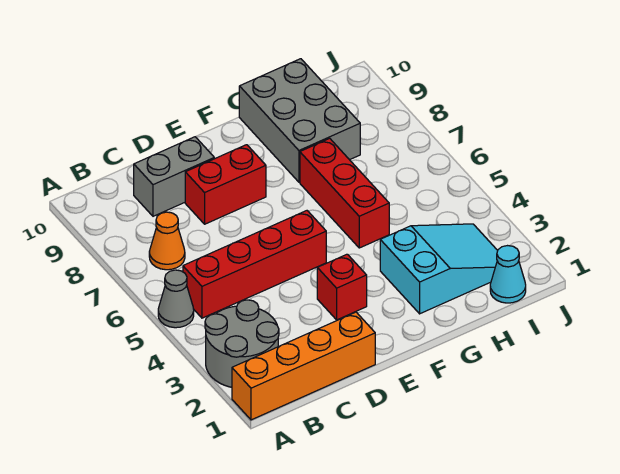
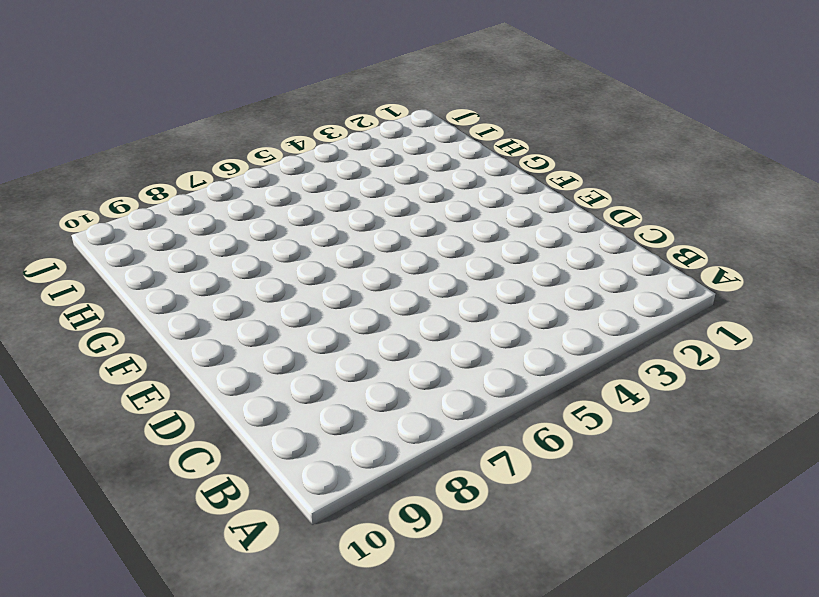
none -> orange 1x4 brick [232,312,375,420]
none -> grey 2x2 round brick [205,300,279,387]
none -> grey 1x1 cone [158,270,194,328]

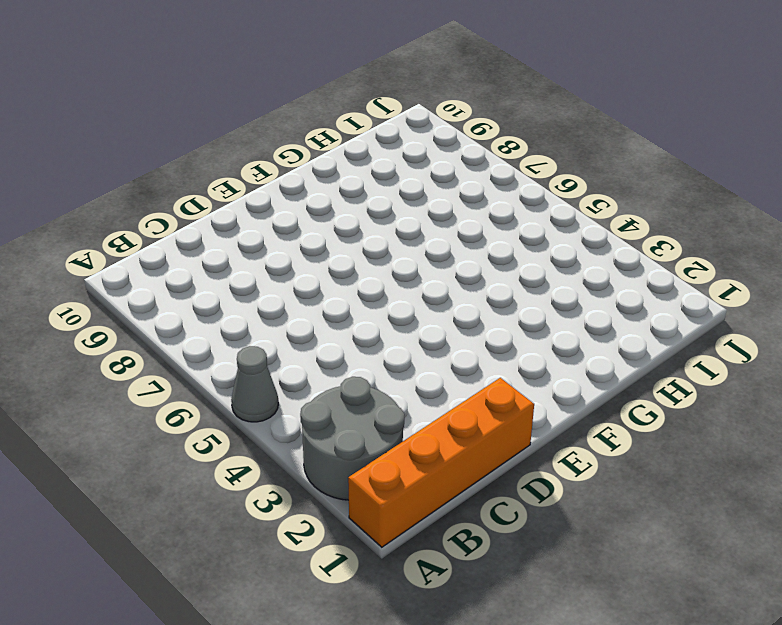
none -> red 1x4 brick [183,211,326,318]
none -> orange 1x1 cone [149,212,185,270]
none -> grey 1x2 brick [134,137,214,216]

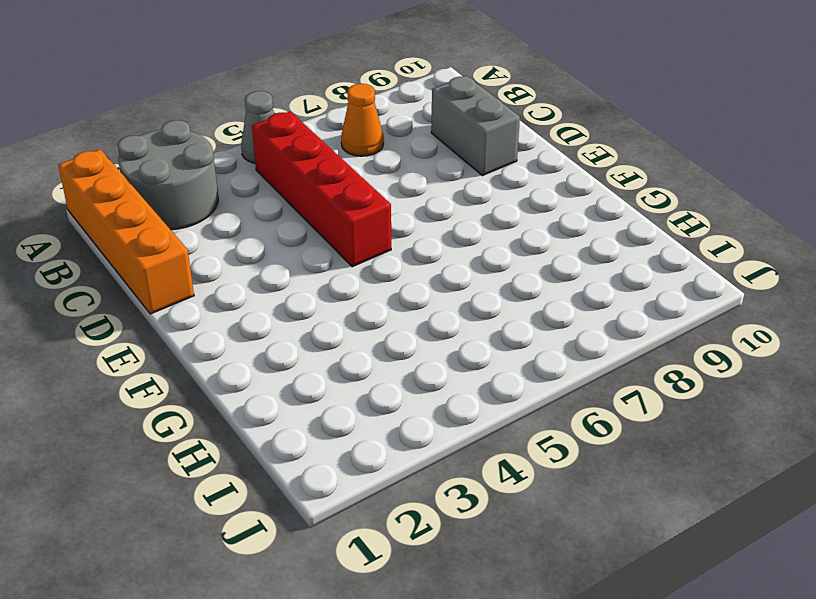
none -> red 1x2 brick [185,145,266,224]
none -> red 1x1 brick [317,254,367,320]
none -> cyan 2x3 slope [380,224,498,314]

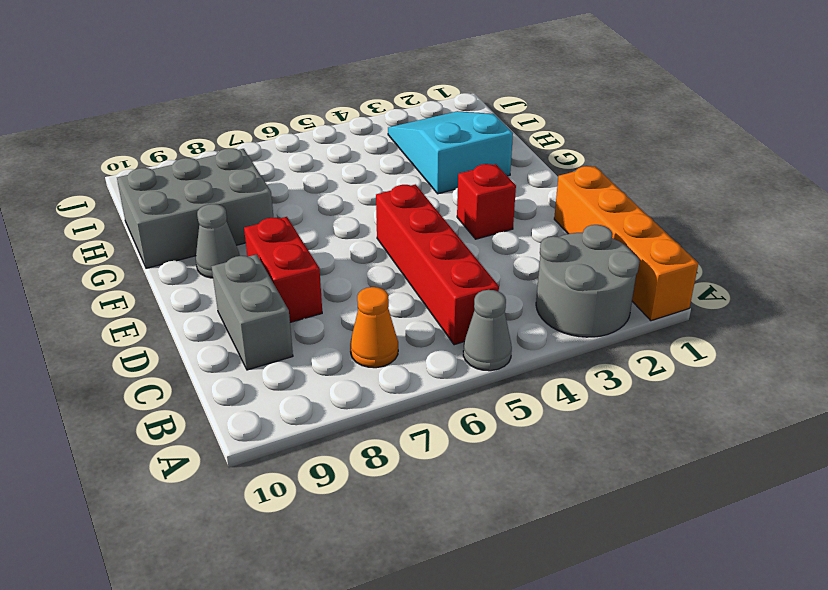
grey 1x1 cone [196,204,240,278] -> none
none -> red 1x3 brick [300,138,389,248]
none -> cyan 1x1 cone [490,246,526,303]

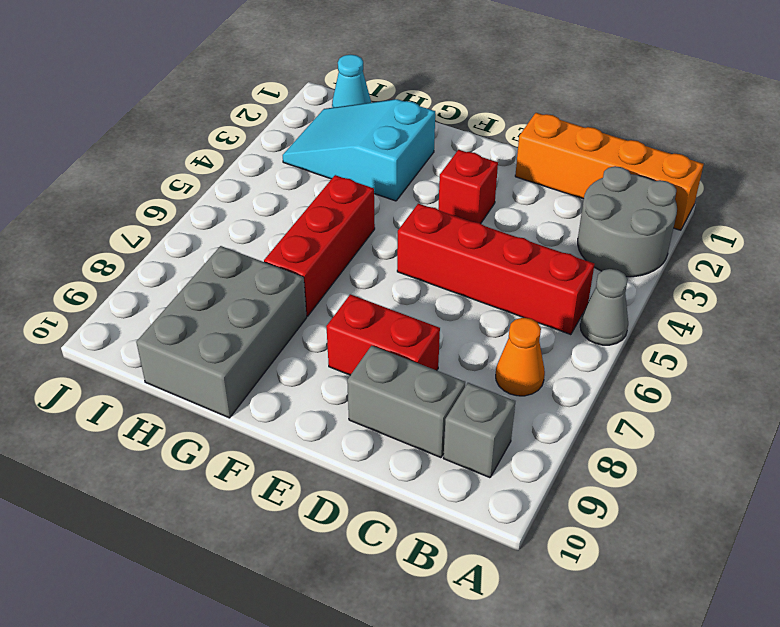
grey 1x1 brick [443,383,515,478] -> none

